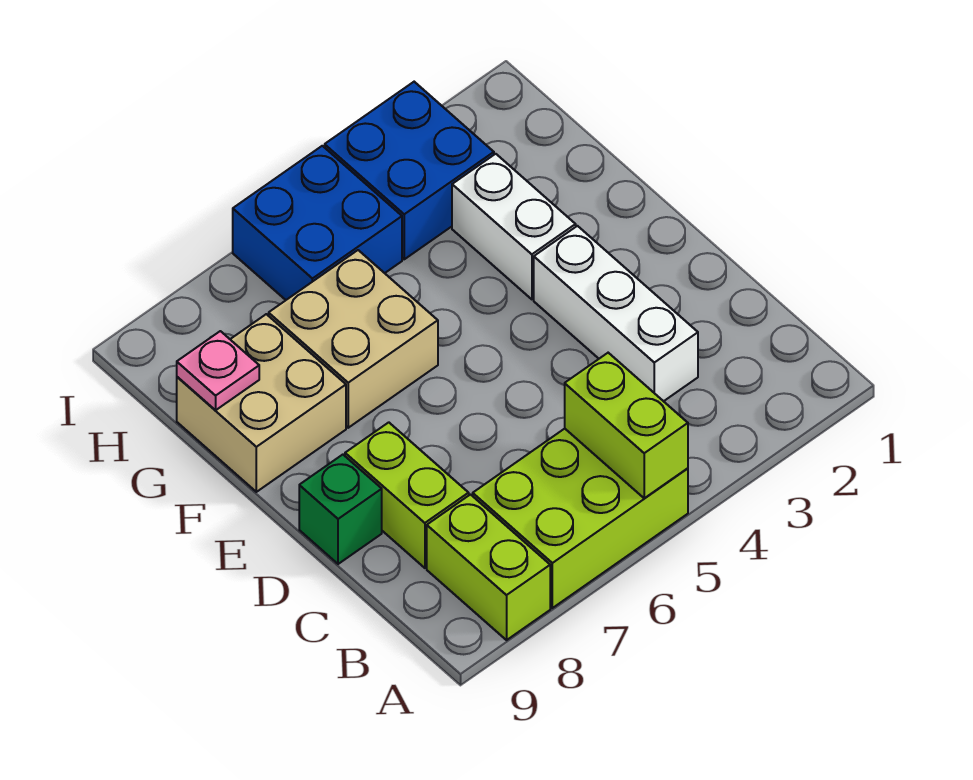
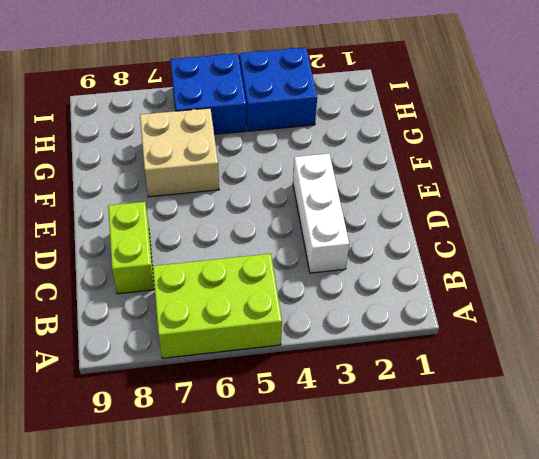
none -> lime 1x2 brick [427,495,550,640]
none -> green 1x1 brick [299,455,382,564]
none -> white 1x2 brick [452,154,576,299]

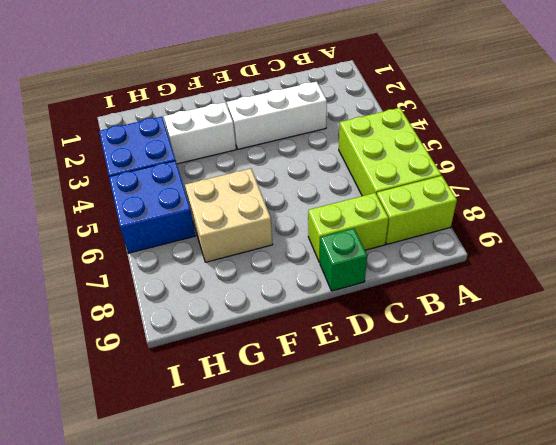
none -> tan 2x2 brick [177,314,346,492]
none -> lime 1x2 brick [565,353,688,498]
none -> pink 1x1 plate [177,331,259,410]

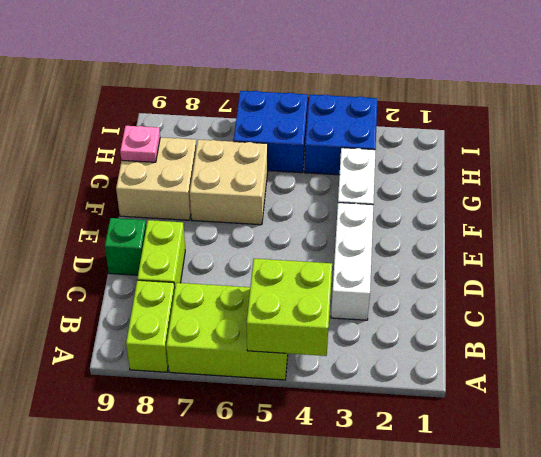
lime 2x2 brick [247,259,332,356] -> lime 1x2 brick [565,353,688,498]

